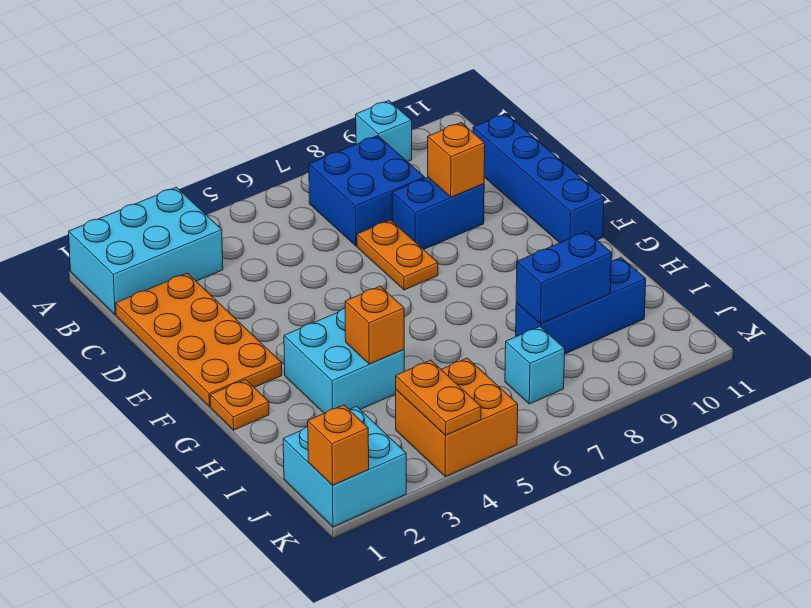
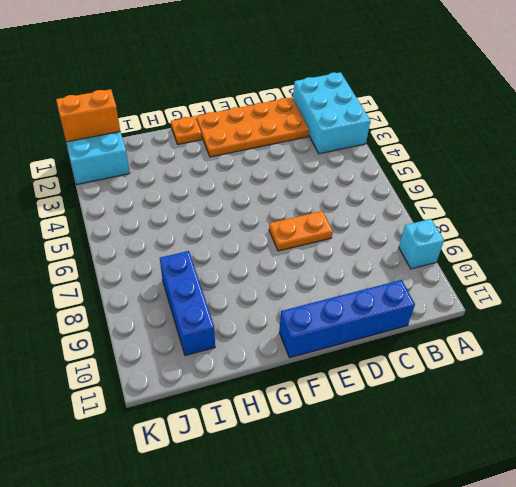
orange 1x2 brick [56,89,120,142] -> orange 1x1 brick [308,405,369,485]
none -> blue 2x2 brick [309,136,425,246]
none -> blue 1x2 brick [392,177,484,250]
none -> cyan 2x2 brick [284,308,404,413]

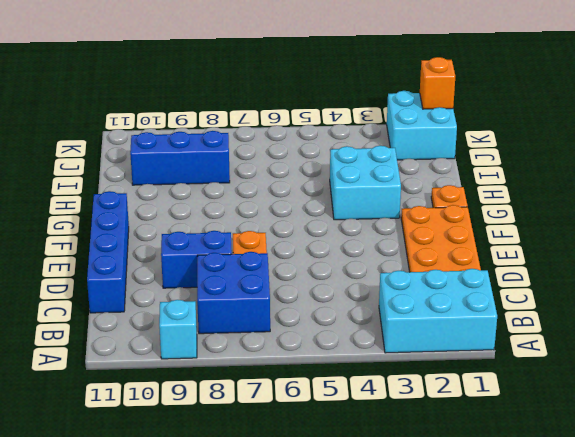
none -> orange 2x2 brick [396,358,518,477]
none -> cyan 1x1 brick [505,327,565,404]
none -> orange 1x1 brick [428,123,485,197]

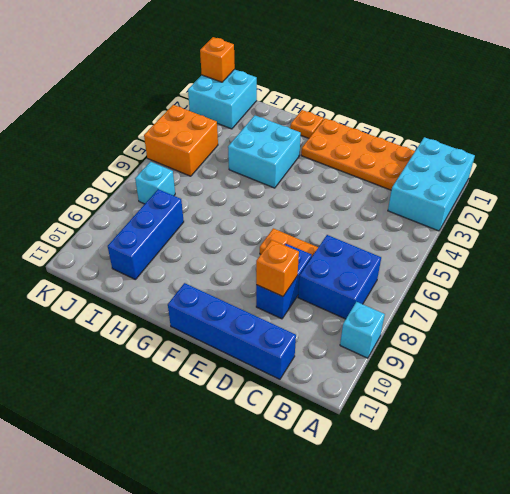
none -> orange 1x1 brick [345,286,404,364]
none -> blue 1x2 brick [516,231,612,324]
none -> orange 1x2 plate [396,360,481,435]

